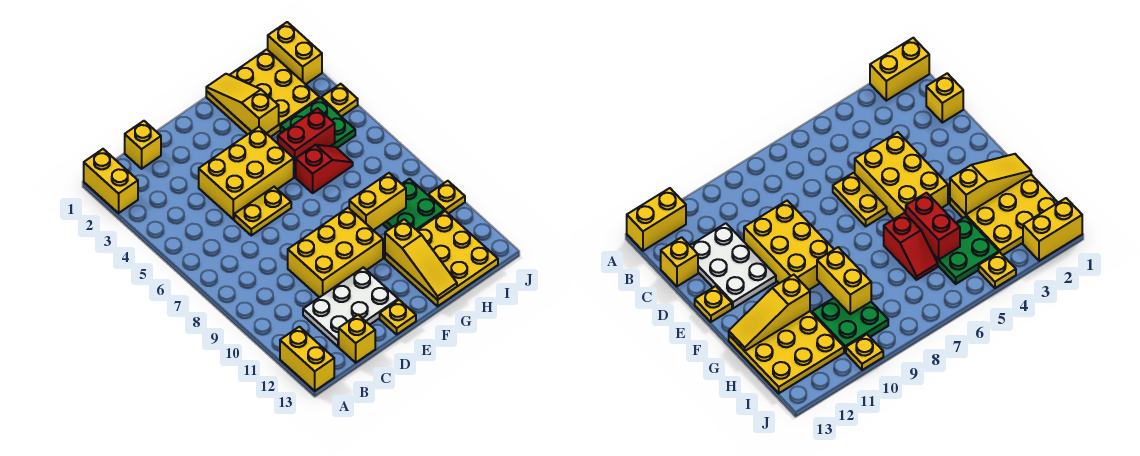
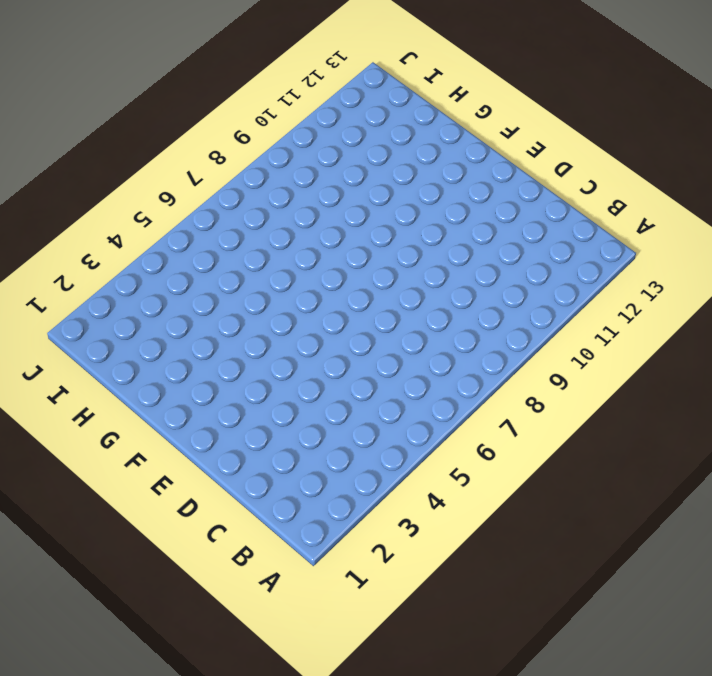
none -> yellow 1x2 brick [84,149,138,213]
none -> yellow 1x2 brick [280,327,334,391]
none -> yellow 1x1 brick [125,121,161,169]

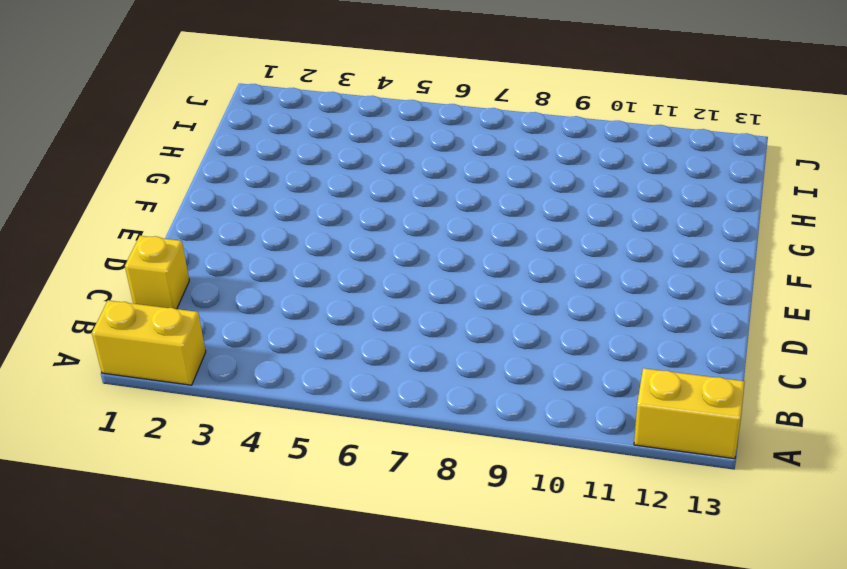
none -> white 2x3 plate [303,267,398,347]
none -> yellow 1x1 brick [339,315,375,363]
none -> yellow 2x3 brick [199,127,294,219]

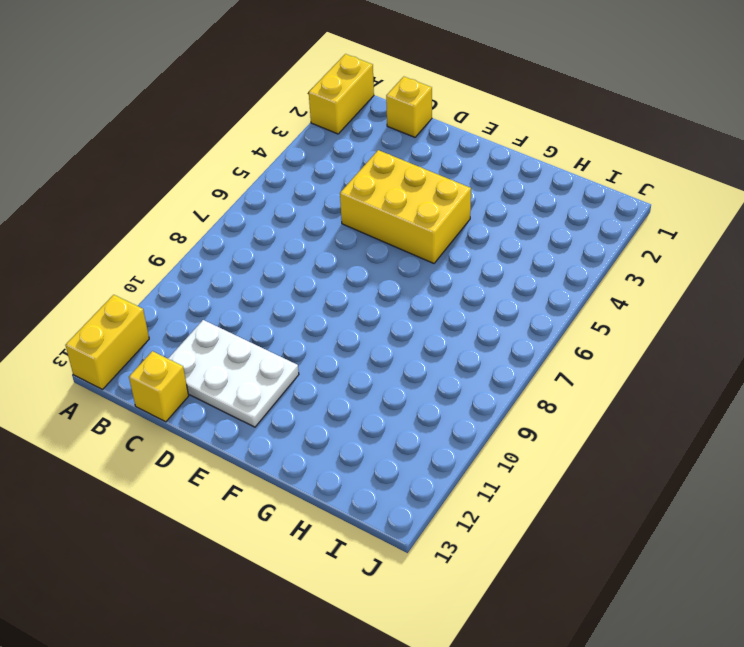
none -> yellow 1x2 plate [234,187,291,235]
none -> yellow 2x3 brick [288,208,383,298]
none -> yellow 1x1 plate [380,300,416,334]

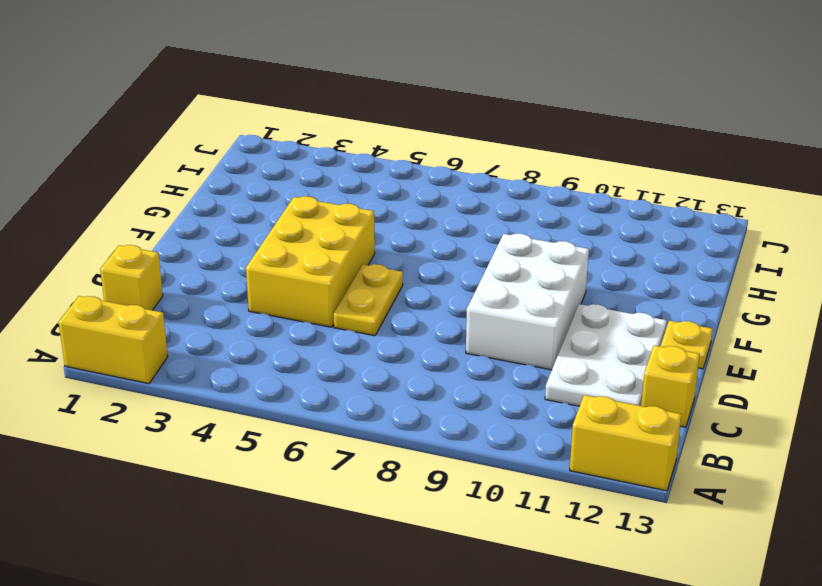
white 2x3 brick [466,234,589,370] -> yellow 2x3 brick [288,208,383,298]
none -> yellow 3x3 plate [206,49,319,137]
none -> red 1x2 slope [296,145,353,193]
none -> yellow 3x3 plate [385,211,498,306]

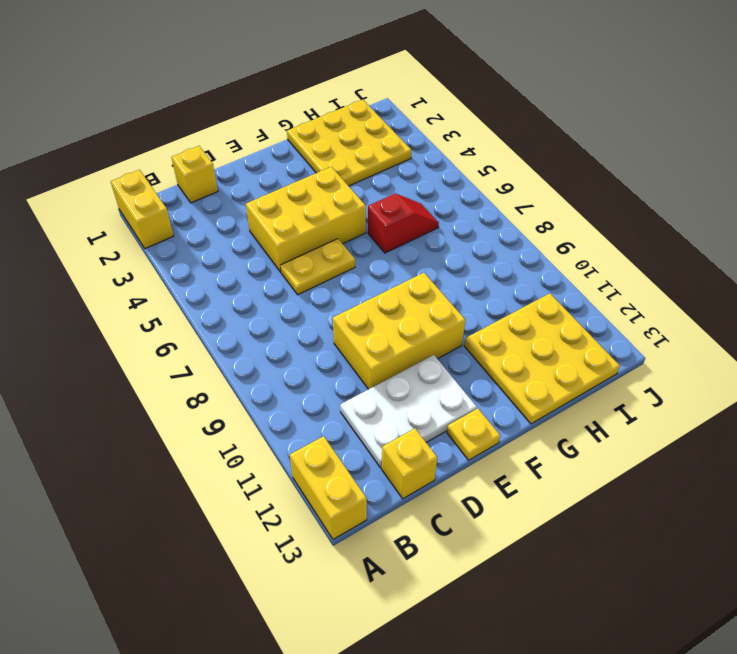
none -> green 2x2 plate [280,98,355,148]
none -> green 2x2 plate [383,179,444,230]
none -> yellow 1x2 brick [268,22,322,84]

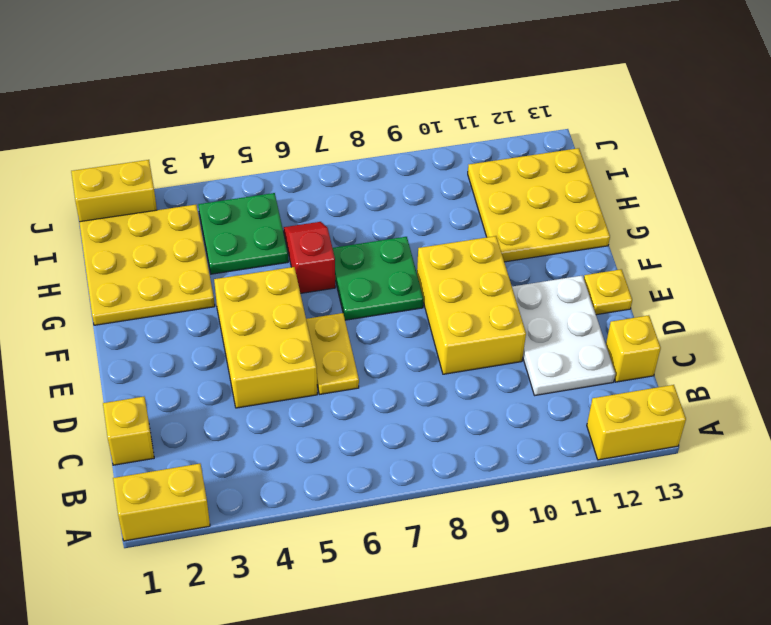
green 2x2 plate [333,237,424,320] -> green 2x2 plate moved to [383,179,444,230]
none -> yellow 1x1 plate [321,84,358,117]
none -> yellow 1x1 plate [428,181,465,214]
none -> yellow 1x3 slope [206,74,279,133]

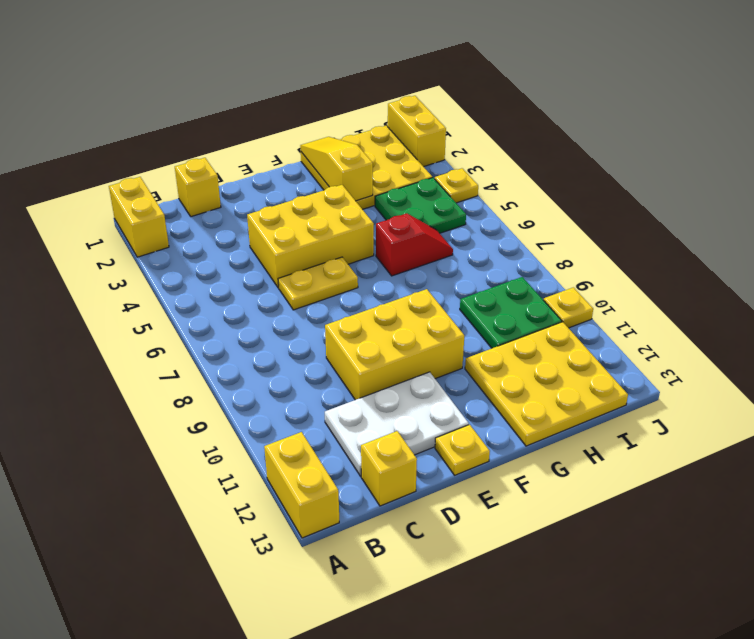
none -> red 1x2 brick [278,108,335,170]
none -> yellow 1x2 brick [349,173,406,230]
none -> yellow 1x3 slope [385,219,457,300]

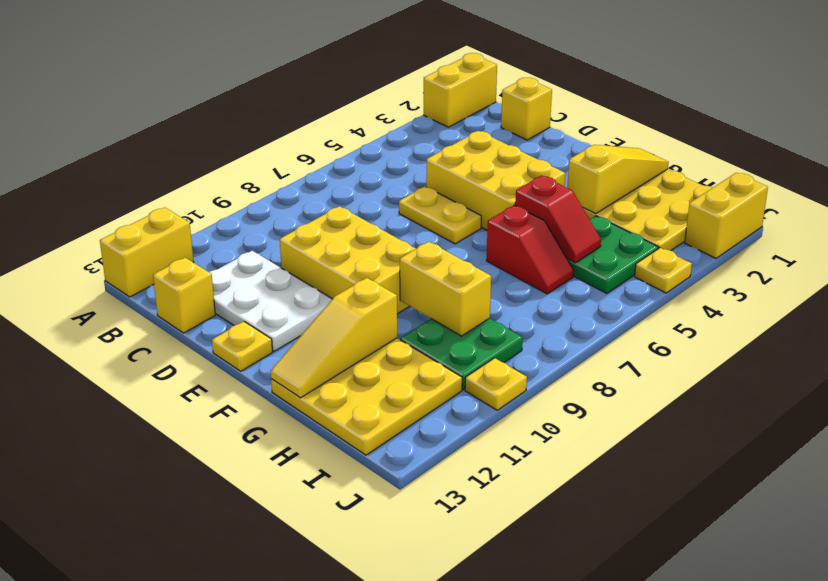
red 1x2 slope [515,175,601,263] -> red 1x2 brick [278,108,335,170]

